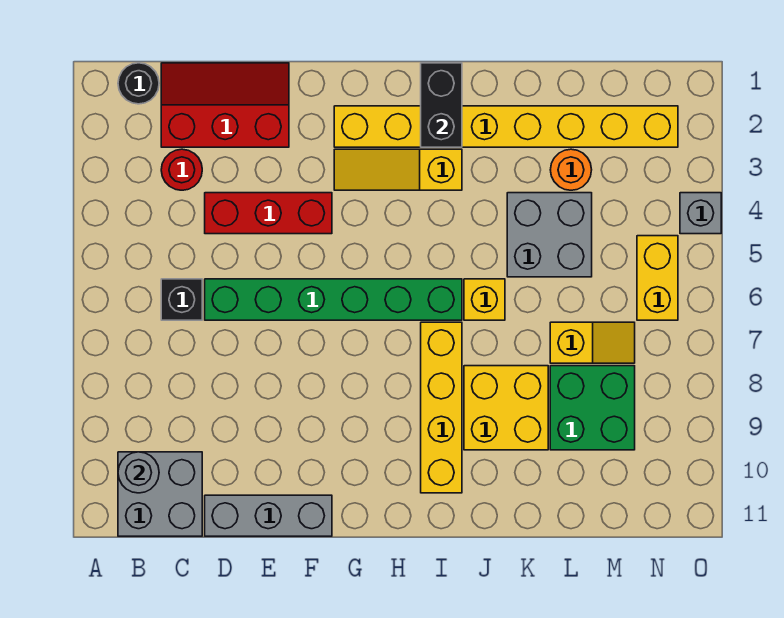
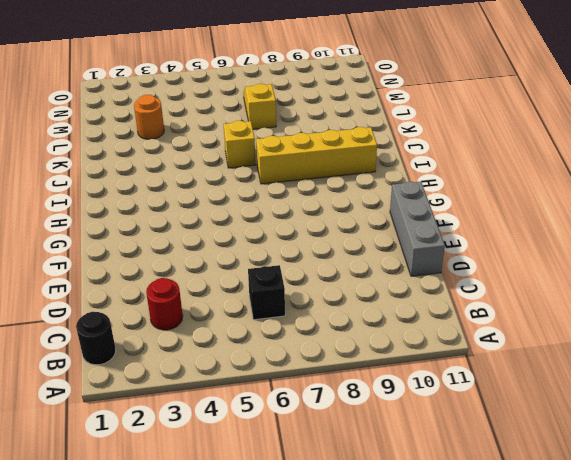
none -> grey 2x2 brick [118,452,202,536]
none -> red 2x3 slope [161,63,289,147]
none -> red 1x3 brick [205,193,332,234]

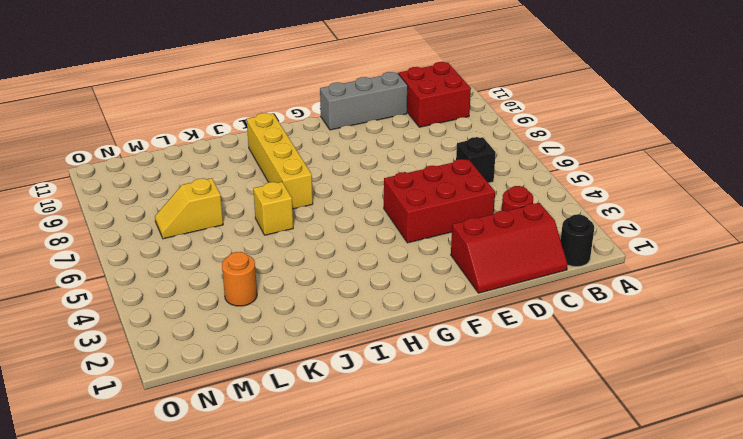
red 2x2 brick [398,62,471,127] -> grey 2x2 brick [118,452,202,536]
red 2x3 brick [384,159,495,243] -> red 1x3 brick [205,193,332,234]
none -> green 1x6 brick [205,279,462,320]
none -> yellow 1x8 brick [334,106,678,147]
none -> yellow 1x3 slope [334,149,462,190]

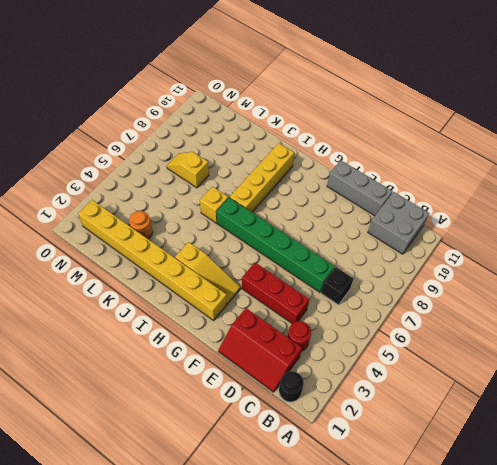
none -> yellow 2x2 brick [464,366,548,450]
none -> grey 2x2 brick [507,193,592,277]
none -> green 2x2 brick [550,366,635,450]

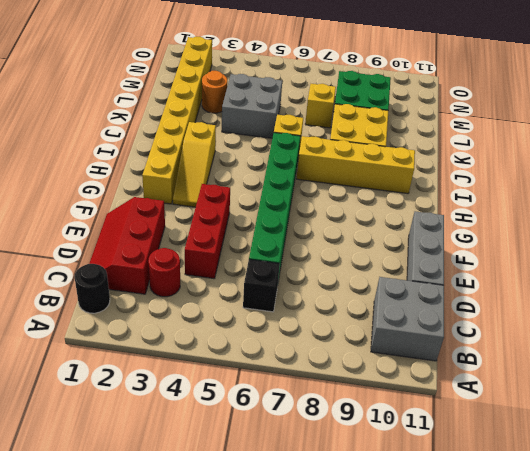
none -> yellow 1x2 brick [637,236,678,320]
none -> grey 1x1 brick [680,193,721,234]
none -> grey 1x1 round brick [118,452,159,493]

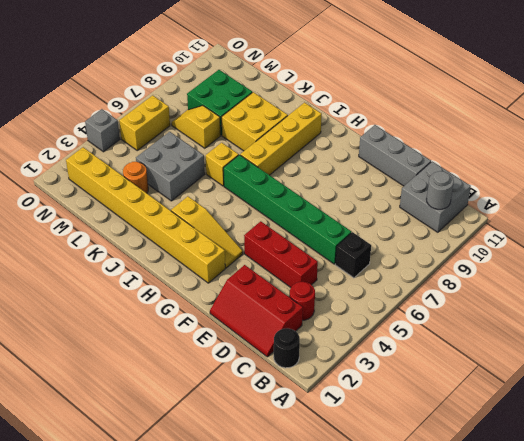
none -> black 1x2 brick [421,63,462,147]

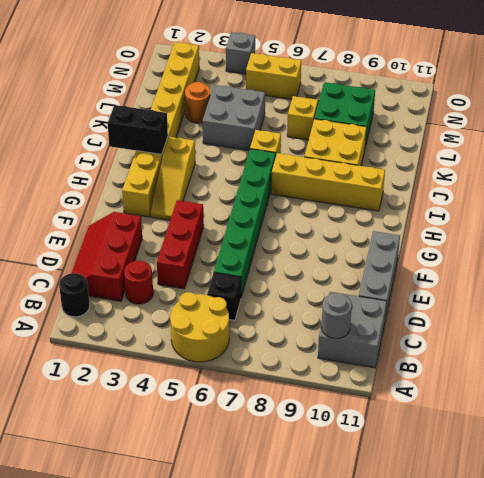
yellow 2x2 round brick [170,292,229,362] -> none

